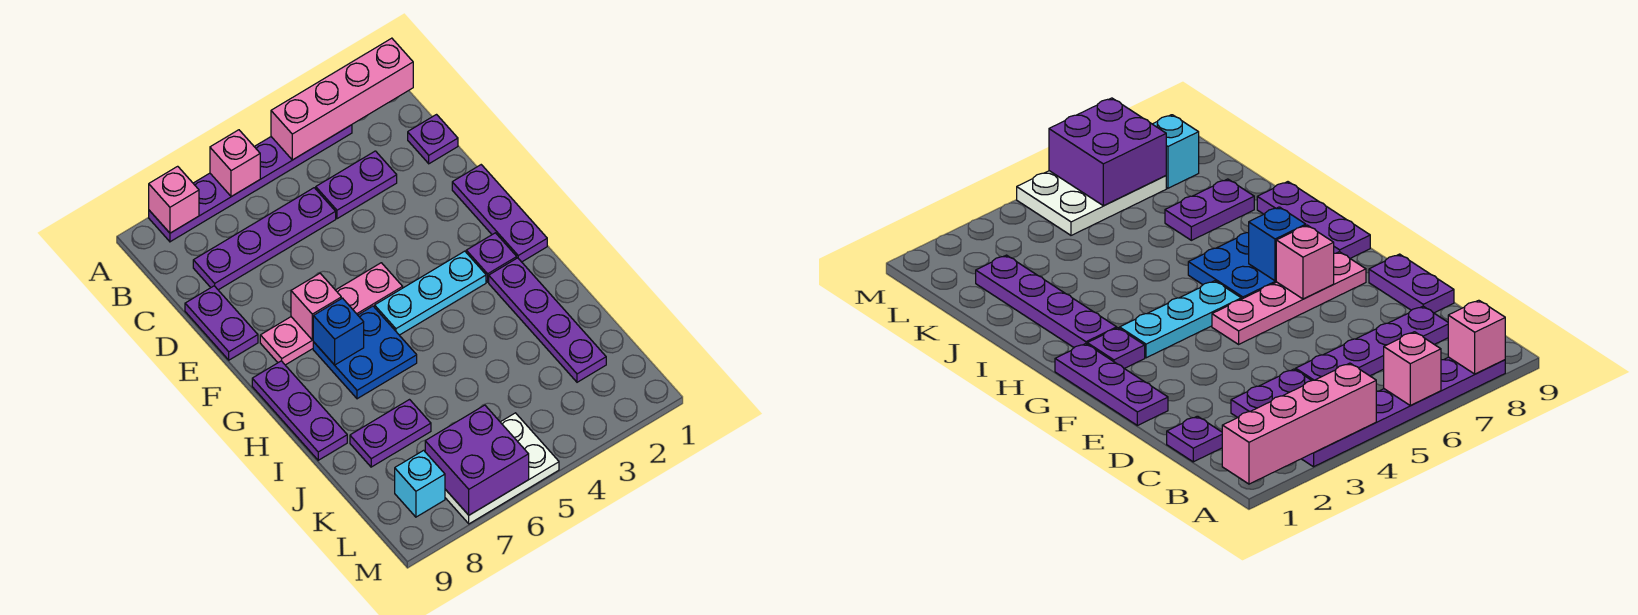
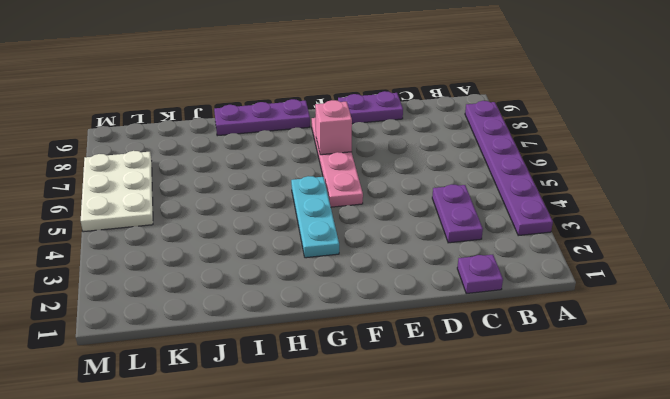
none -> purple 1x4 plate [193,188,336,290]
none -> purple 1x3 plate [452,165,547,262]
none -> purple 1x1 plate [466,233,517,282]

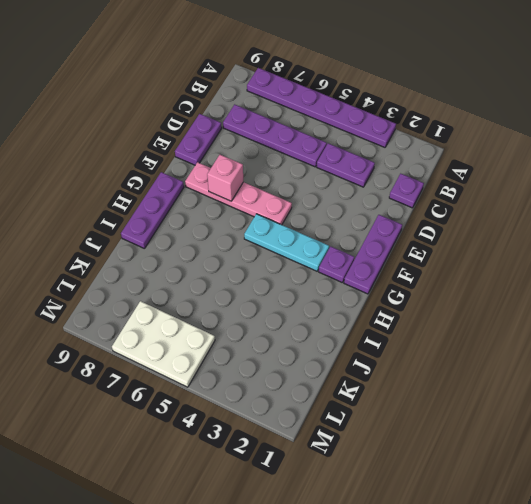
none -> blue 2x2 plate [313,306,417,399]
none -> purple 1x4 plate [489,258,606,382]
none -> purple 1x2 plate [350,400,431,467]

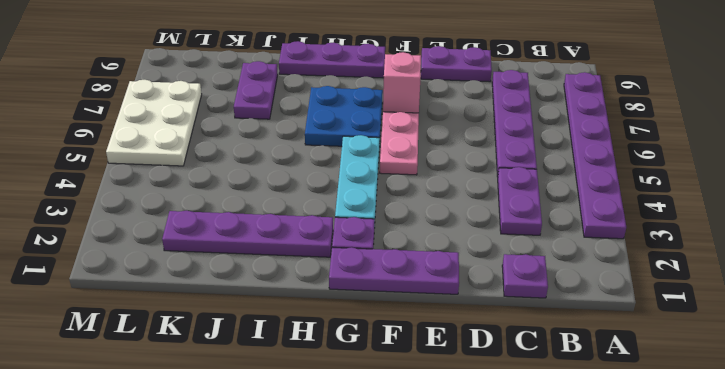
none -> cyan 1x1 brick [395,450,445,517]
none -> pink 1x4 brick [271,38,413,160]
none -> pink 1x1 brick [210,130,260,197]

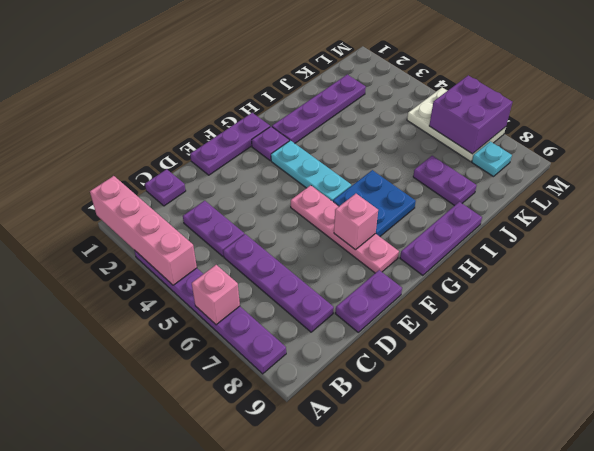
cyan 1x1 plate [472,141,512,177] -> cyan 1x1 brick [395,450,445,517]
none -> pink 1x1 brick [149,166,199,233]
none -> blue 1x1 brick [313,298,364,365]

